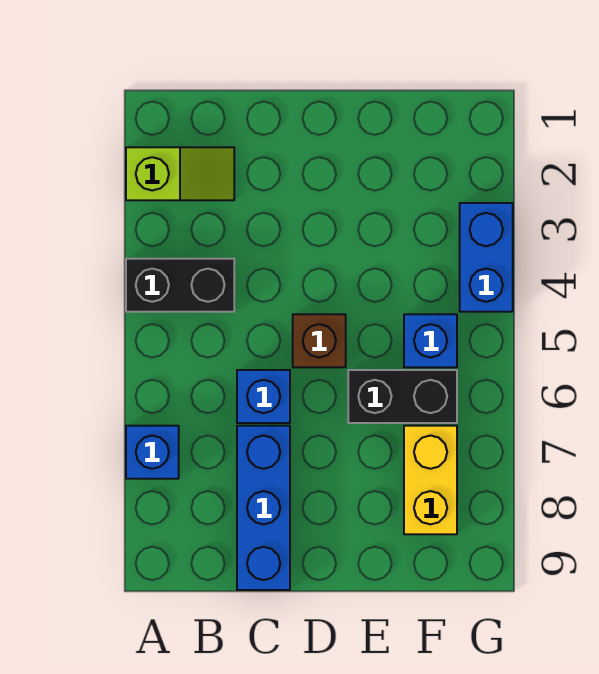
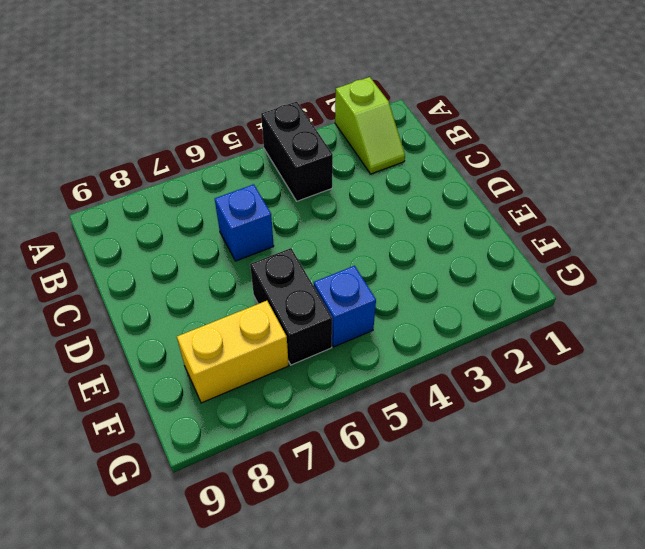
none -> blue 1x1 brick [126,426,179,479]
none -> blue 1x3 brick [237,426,290,590]

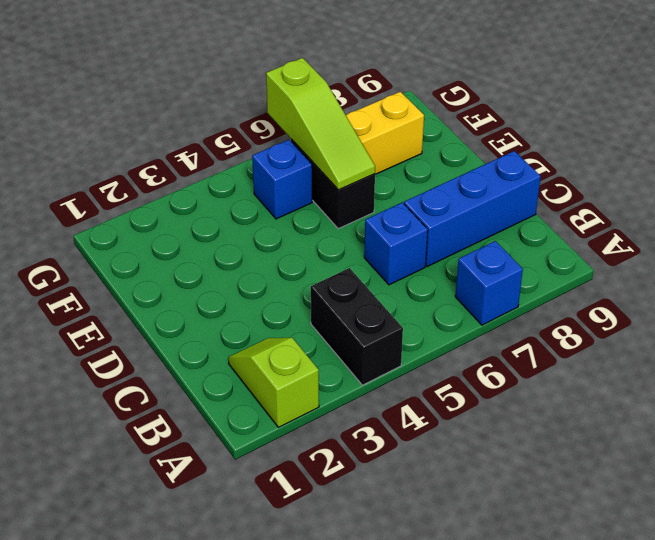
lime 1x3 slope [266,58,375,190] -> none
none -> brown 1x1 brick [293,314,346,367]
none -> blue 1x2 brick [460,203,513,312]

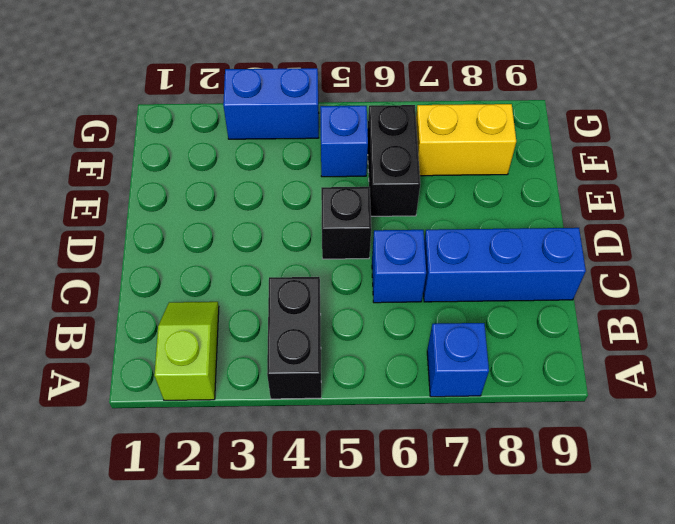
black 1x1 brick [321,187,371,259] -> brown 1x1 brick [293,314,346,367]

